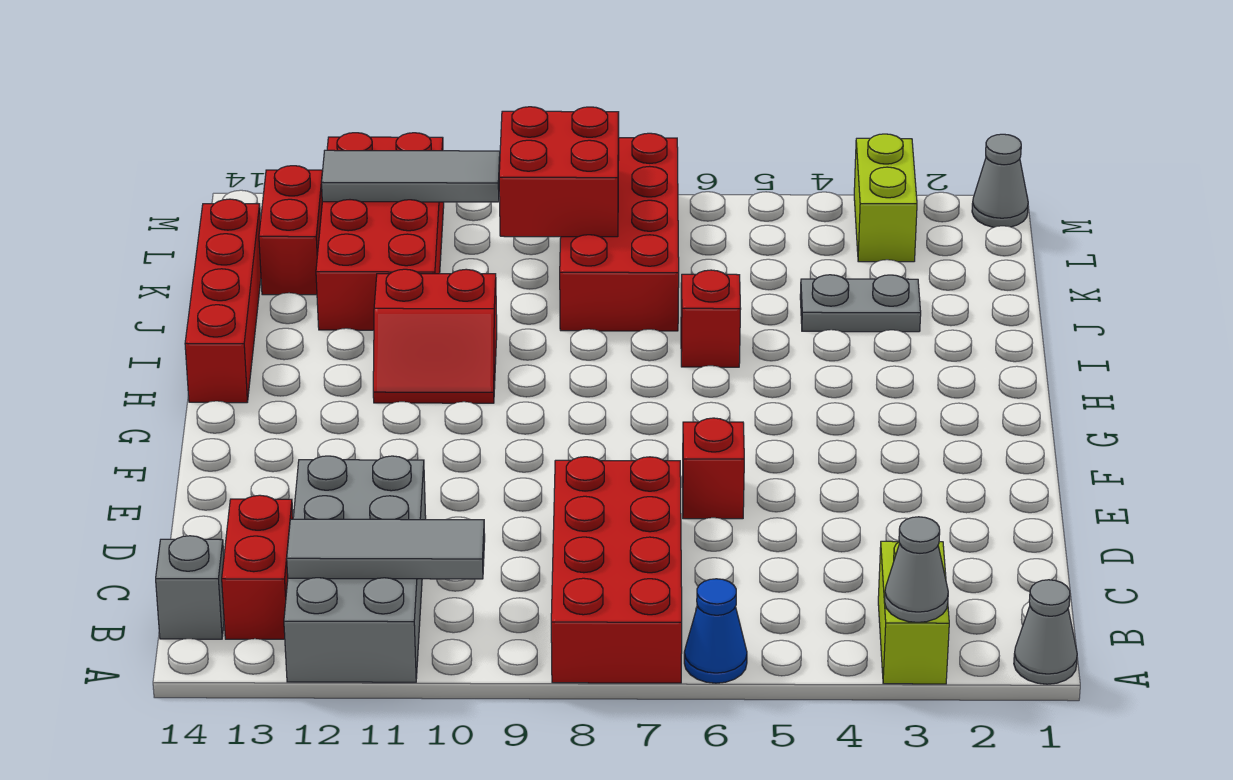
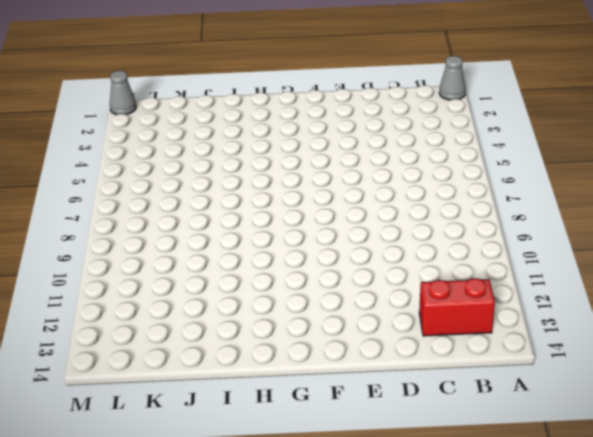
none -> lime 1x2 brick [878,541,949,684]
none -> blue 1x1 cone [684,579,747,683]
none -> red 2x4 brick [551,457,682,683]

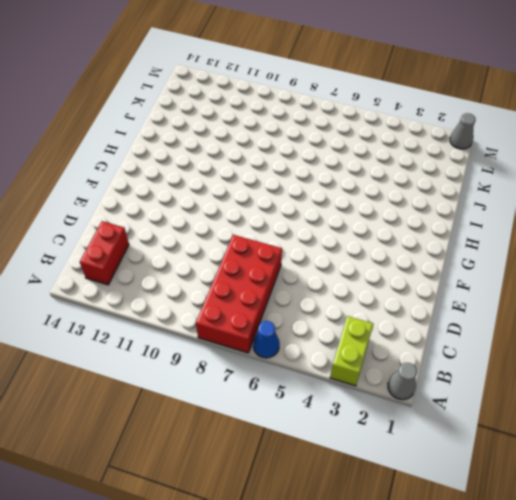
none -> grey 2x4 brick [284,456,426,682]
none -> grey 1x1 brick [156,536,224,639]
none -> red 1x1 brick [682,418,744,519]

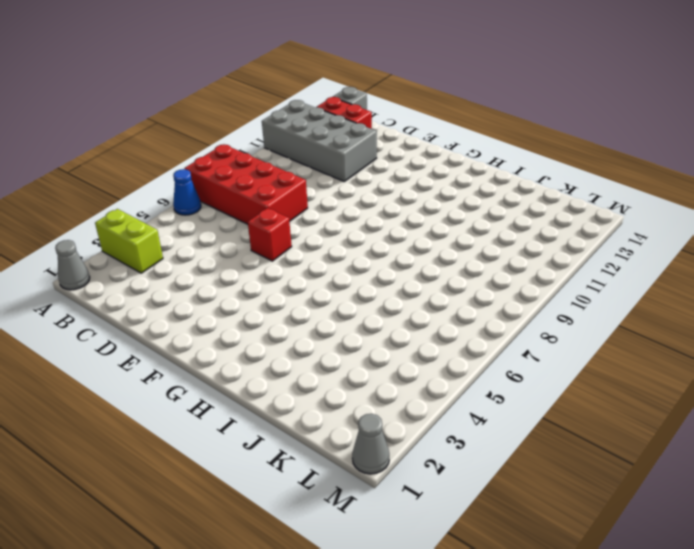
none -> red 2x2 slope [373,269,497,403]
none -> red 1x4 brick [185,199,261,403]
none -> red 1x1 brick [681,270,741,367]

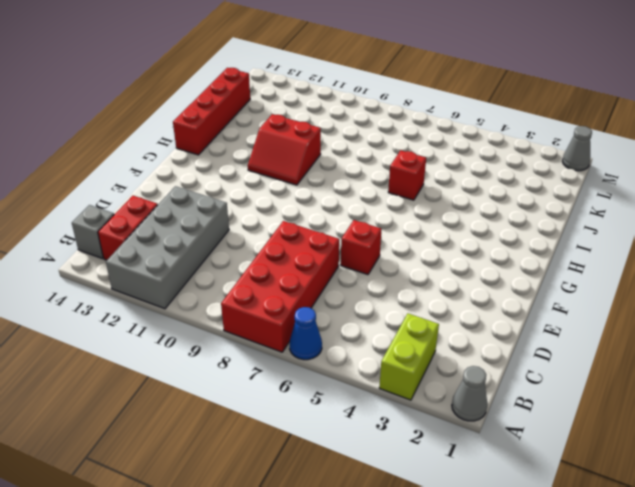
none -> grey 1x2 plate [800,275,921,332]
none -> red 2x4 brick [560,133,679,331]
none -> red 2x4 brick [316,133,444,330]

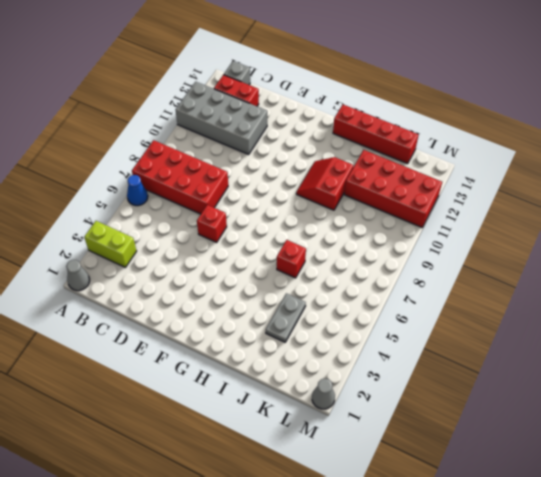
none -> red 2x4 brick [560,133,679,331]
none -> red 1x2 brick [259,166,323,295]
none -> lime 1x2 brick [854,134,917,262]

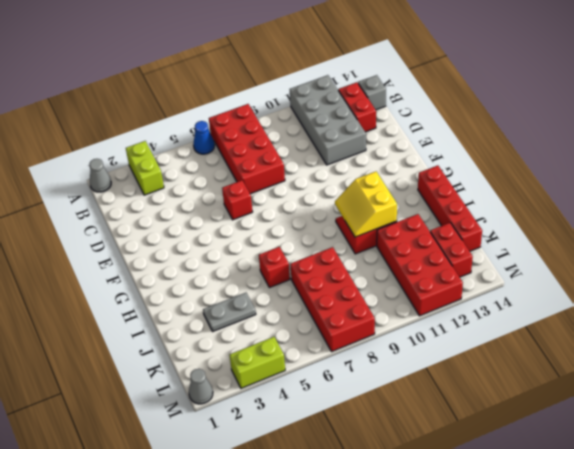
yellow 2x2 slope [335,171,397,237] -> none
lime 1x2 brick [230,337,285,388] -> lime 1x2 brick turned to [854,134,917,262]
none -> grey 1x1 cone [884,517,948,622]
none -> grey 1x3 tile [287,519,485,579]
none -> red 2x2 brick [499,107,619,237]

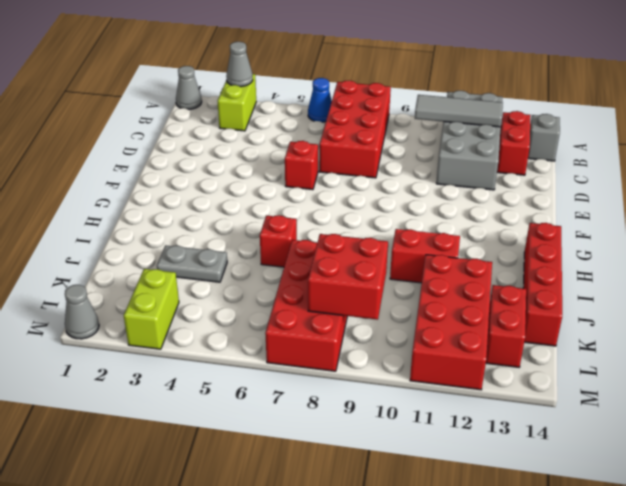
none -> grey 1x3 tile [322,150,500,202]

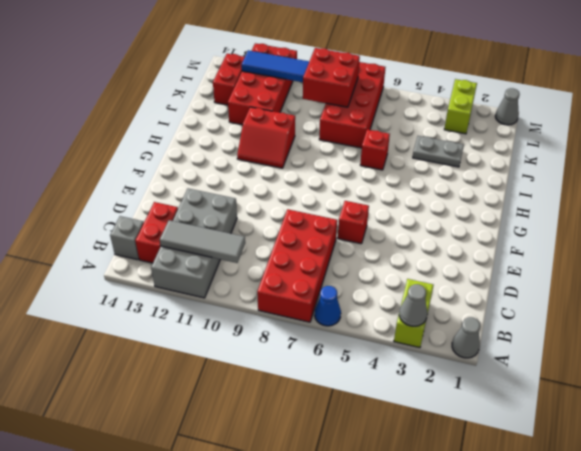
blue 1x3 tile [242,50,309,82] -> grey 1x3 tile [322,150,500,202]
none -> red 1x4 brick [185,199,261,403]

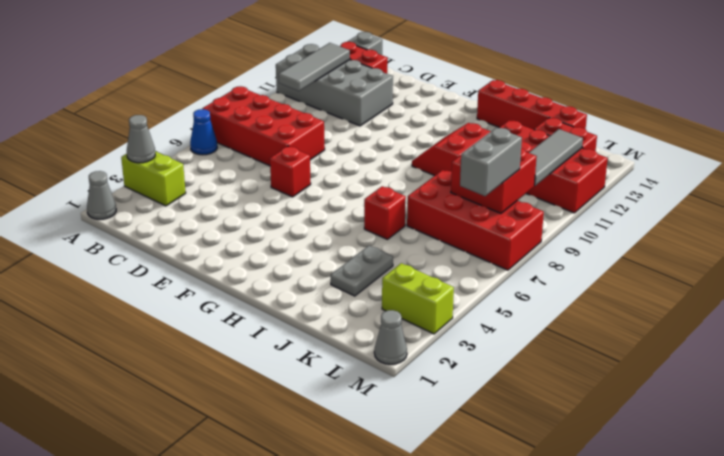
grey 1x2 brick [460,128,522,196] -> none

